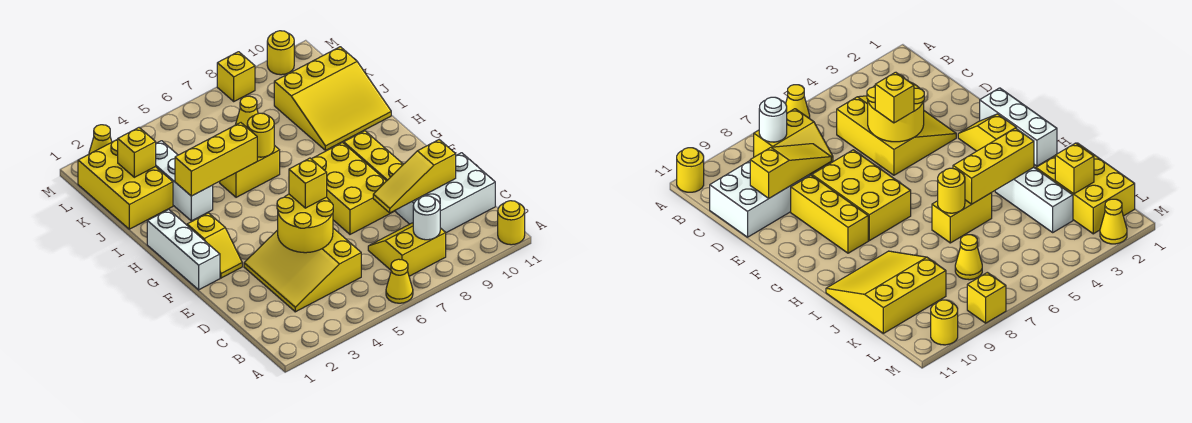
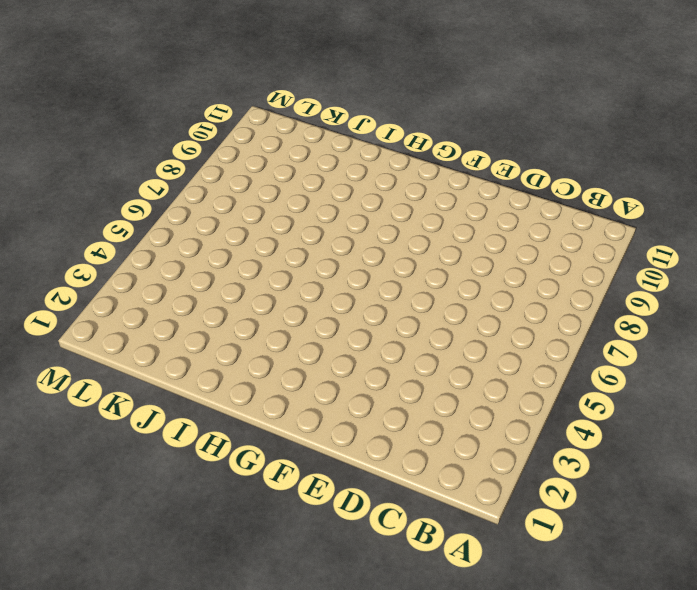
none -> yellow 1x1 cone [386,259,413,303]
none -> yellow 1x1 round brick [498,201,525,245]
none -> yellow 2x2 slope [368,223,446,276]

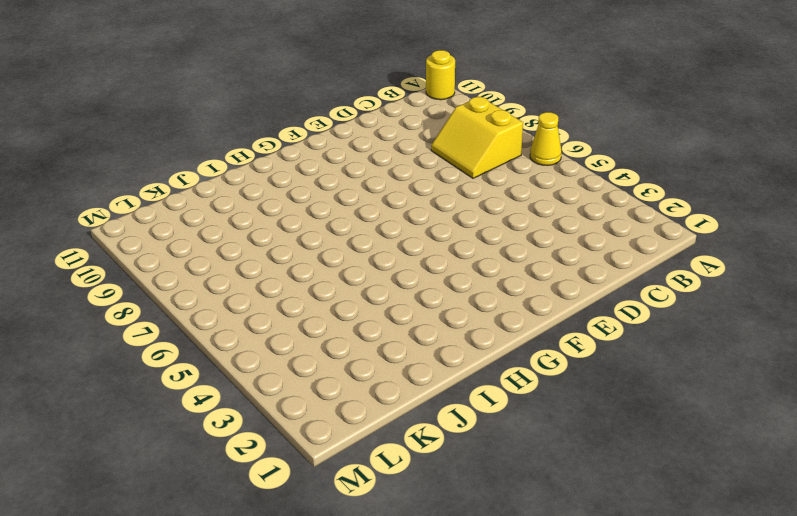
none -> yellow 3x3 slope [244,228,361,312]
none -> white 2x3 brick [396,153,495,233]
none -> yellow 2x3 brick [312,143,394,234]

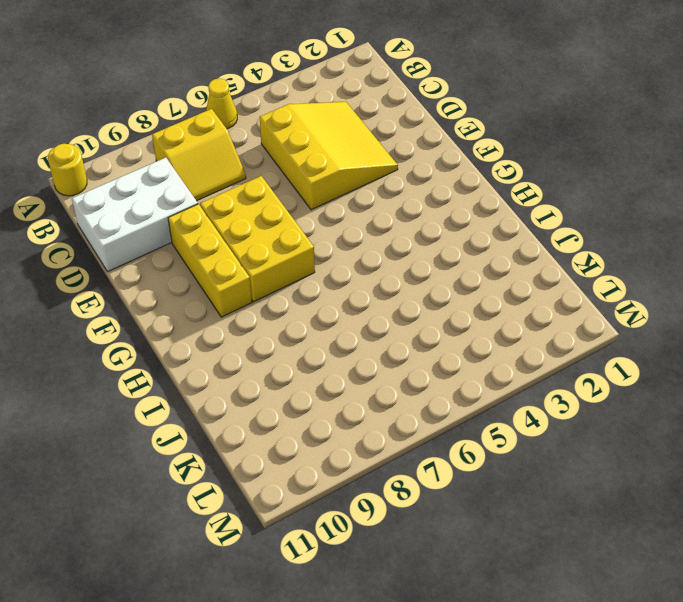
none -> white 1x3 brick [147,210,220,290]
none -> yellow 1x2 slope [187,213,242,278]
none -> white 1x3 brick [155,141,213,221]

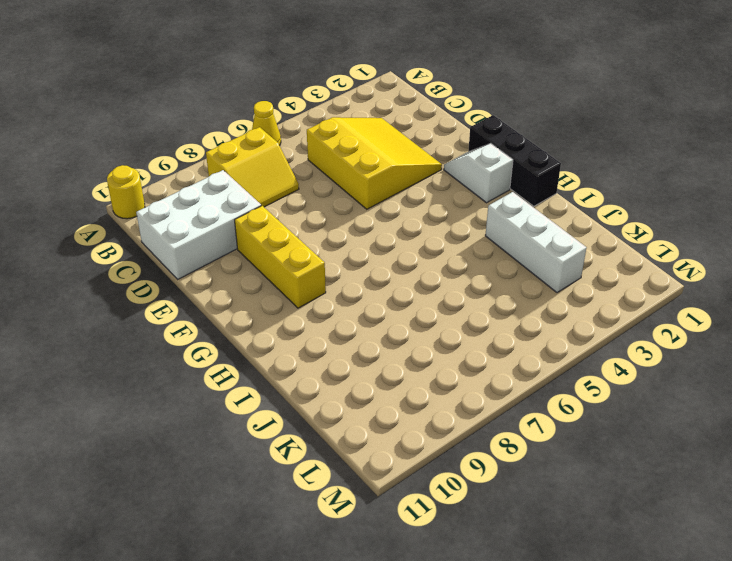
black 1x3 brick [468,115,561,206] -> white 1x3 brick [147,210,220,290]
white 1x2 slope [444,143,513,203] -> yellow 1x2 slope [187,213,242,278]
none -> yellow 2x3 brick [312,143,394,234]
none -> yellow 1x2 brick [220,145,280,197]
none -> yellow 3x3 slope [274,47,391,150]

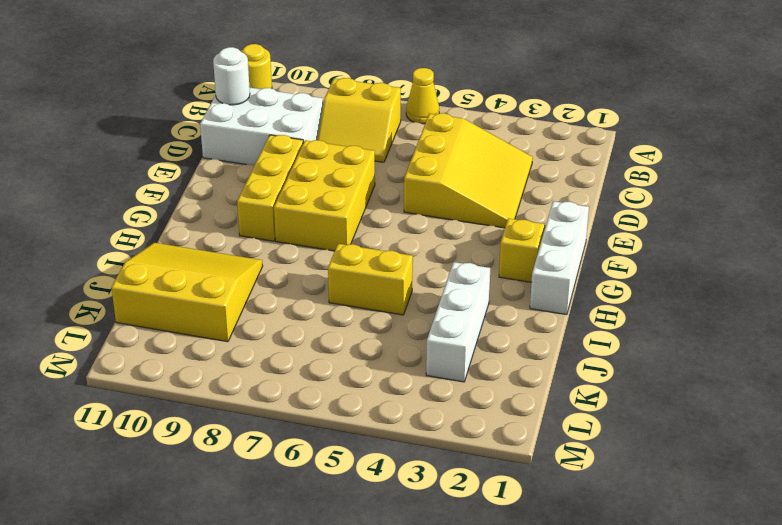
white 1x1 round brick [213,47,250,105] -> white 1x1 round brick moved to [413,196,440,240]
none -> yellow 2x3 brick [78,139,173,229]
none -> yellow 1x1 cone [236,96,258,127]
none -> yellow 1x1 cone [89,125,112,154]

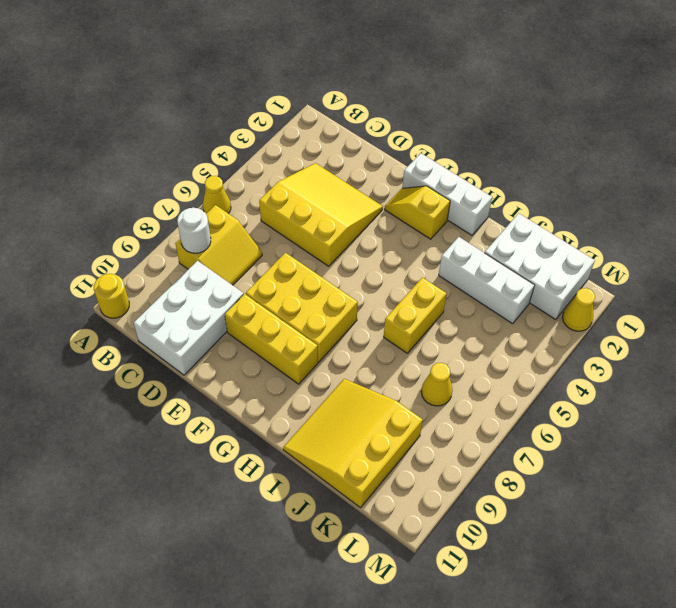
white 2x3 brick [485,213,595,320] -> yellow 2x3 brick [78,139,173,229]
none -> yellow 1x1 brick [217,52,255,101]
none -> yellow 1x1 round brick [267,31,294,75]
none -> yellow 2x2 round brick [277,194,333,253]

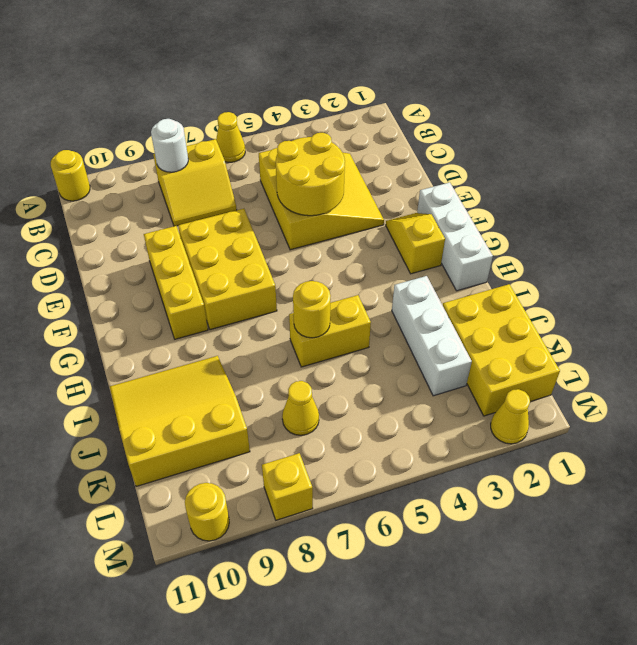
none -> white 2x3 brick [396,153,495,233]
none -> yellow 1x3 slope [373,140,456,213]
none -> yellow 1x3 brick [175,123,257,196]

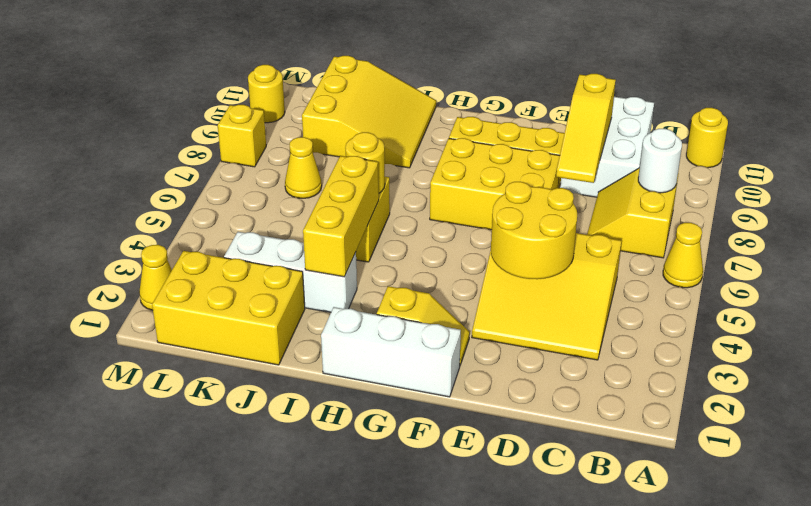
none -> yellow 1x1 brick [118,128,156,177]
none -> yellow 1x1 brick [289,158,327,208]

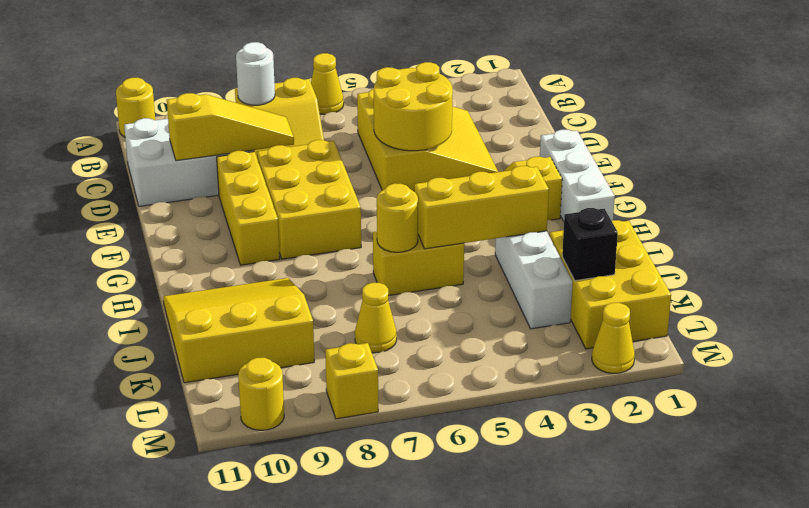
black 1x1 brick [562,208,618,281] -> yellow 1x1 brick [118,128,156,177]
none -> yellow 1x1 brick [289,158,327,208]

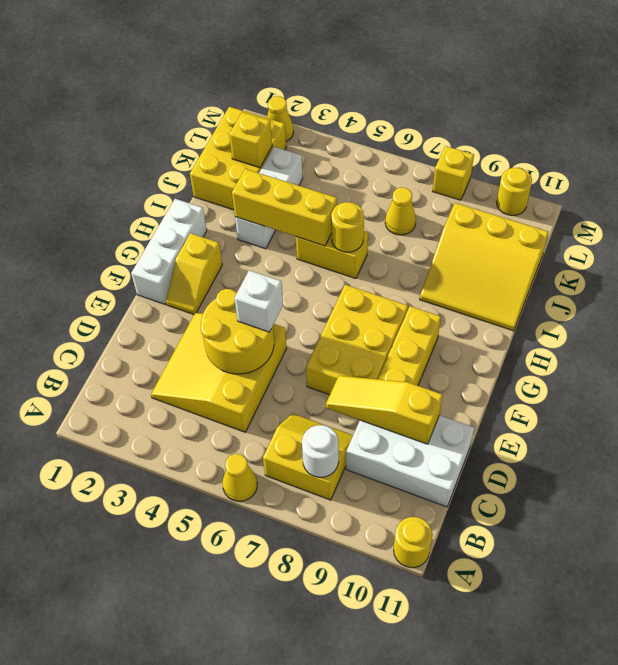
white 1x1 brick [234,270,283,332] -> yellow 1x1 brick [289,158,327,208]

